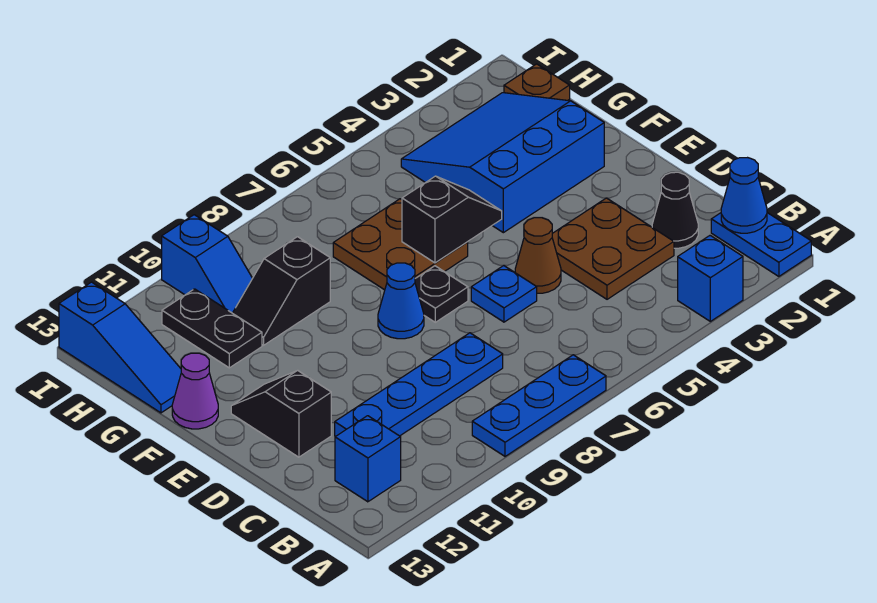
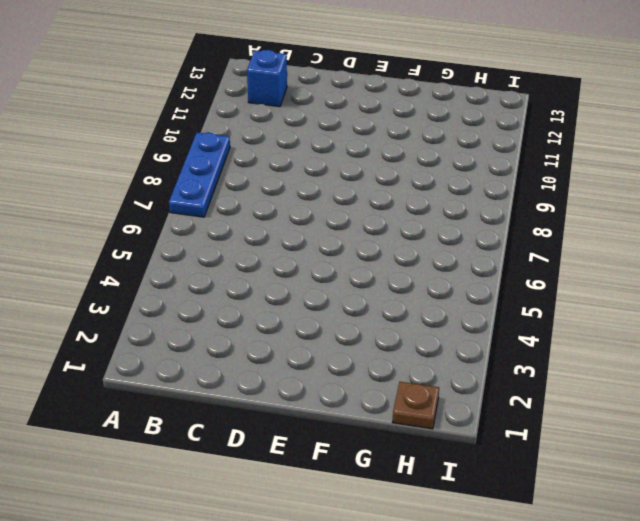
none -> blue 1x2 plate [711,213,811,276]
none -> blue 1x1 brick [678,236,743,321]
none -> black 1x1 cone [652,172,698,248]

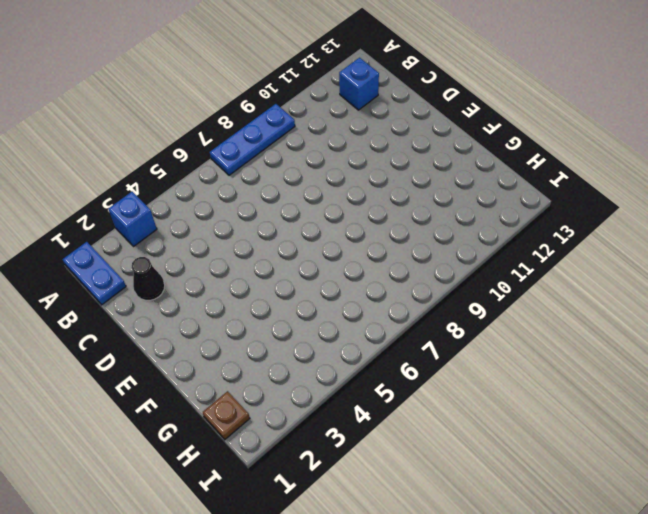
none -> brown 2x2 plate [552,198,674,299]
none -> blue 1x4 plate [335,333,503,436]
none -> brown 1x1 cone [515,218,561,293]

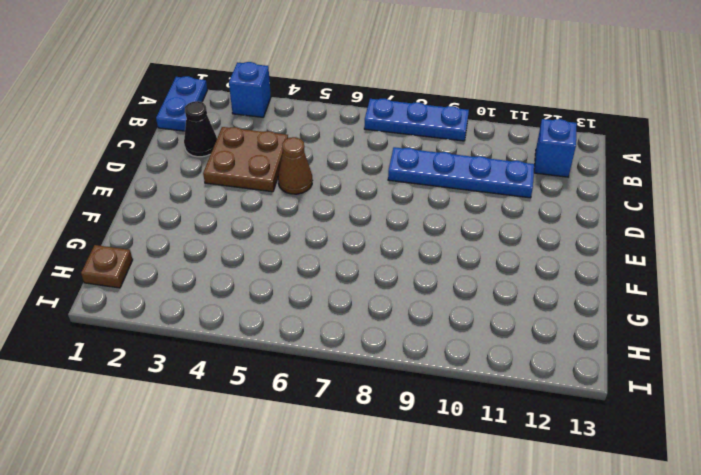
none -> blue 1x1 plate [471,266,537,322]
none -> black 1x2 slope [231,370,331,457]
none -> black 1x1 plate [415,266,468,322]

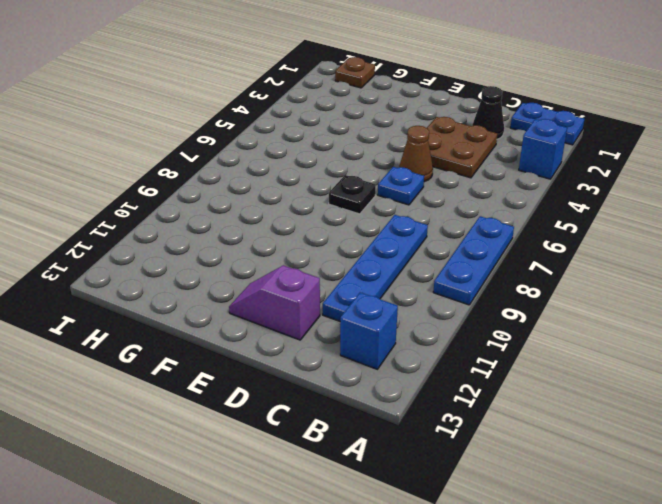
purple 1x2 slope [229,265,320,340] -> black 1x2 slope [231,370,331,457]
none -> blue 1x1 cone [378,263,424,339]
none -> blue 3x3 slope [401,93,604,233]
none -> brown 2x2 plate [333,199,468,290]

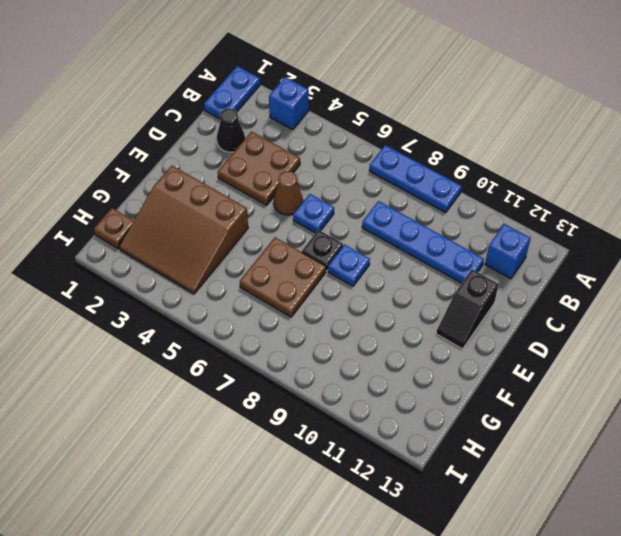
blue 1x1 plate [328,245,370,286] -> blue 1x1 cone [378,263,424,339]
brown 3x3 slope [119,166,248,294] -> blue 3x3 slope [401,93,604,233]
none -> purple 1x1 cone [172,353,218,429]
none -> black 1x2 slope [233,237,330,345]
none -> black 1x2 plate [162,289,262,368]

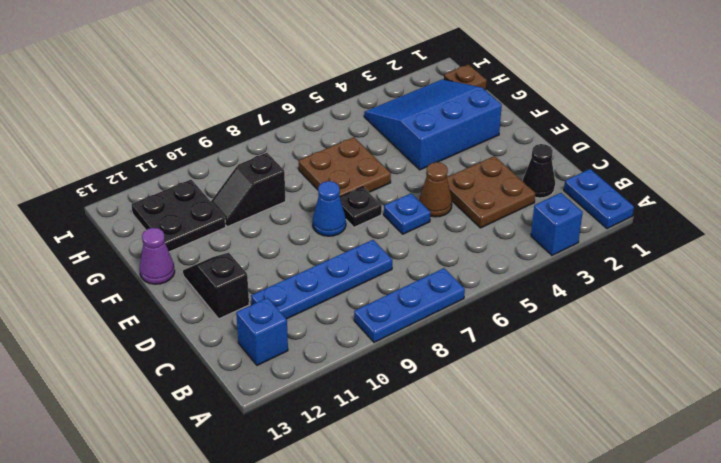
black 2x2 plate [131,180,226,252] -> black 1x2 plate [162,289,262,368]
none -> blue 1x3 slope [59,282,181,413]
none -> blue 1x2 slope [162,215,253,313]
none -> blue 1x1 cone [721,158,767,233]

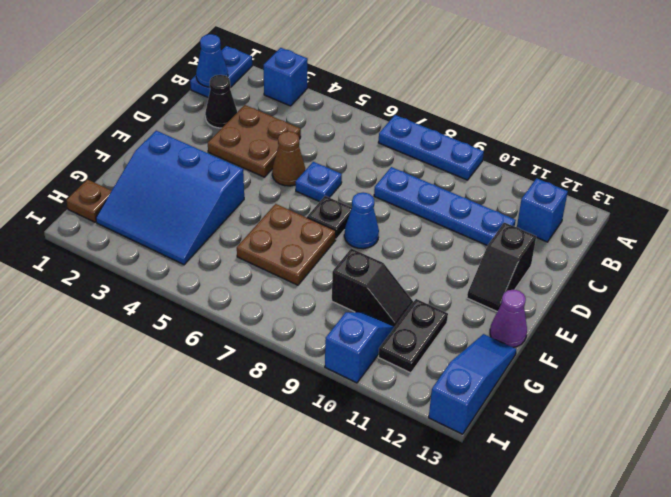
none -> black 1x2 slope [402,176,502,263]

